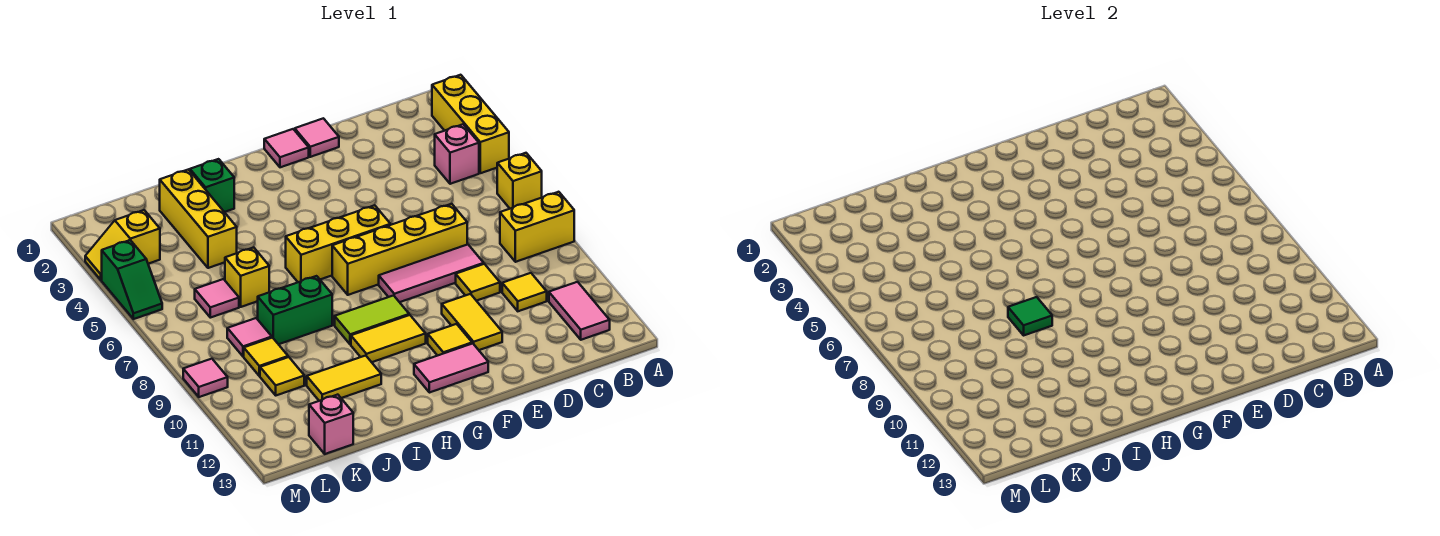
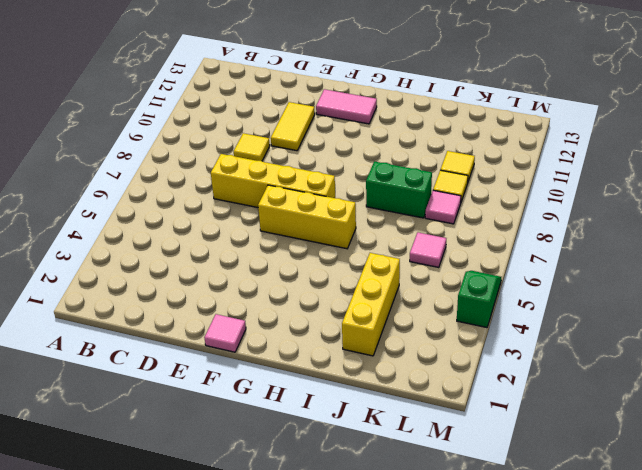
none -> yellow 1x3 brick [432,75,509,173]
none -> yellow 1x1 brick [497,153,542,209]
none -> yellow 1x2 brick [500,192,574,262]
none -> pink 1x1 brick [435,124,479,184]

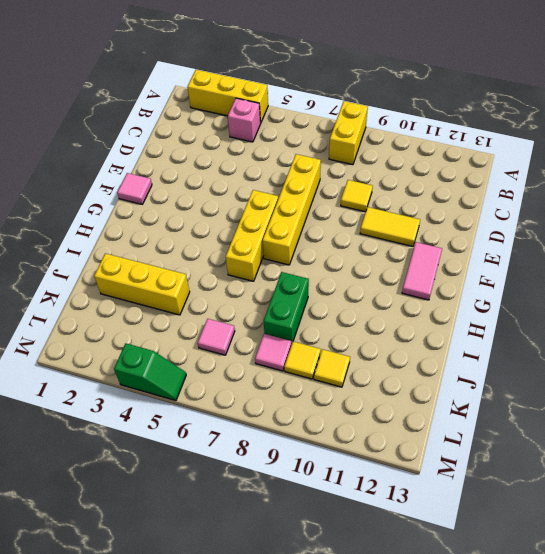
none -> yellow 1x1 brick [497,153,542,209]
none -> pink 1x2 tile [549,282,610,340]
none -> yellow 1x1 tile [502,273,547,311]
none -> pink 1x3 tile [379,244,484,302]

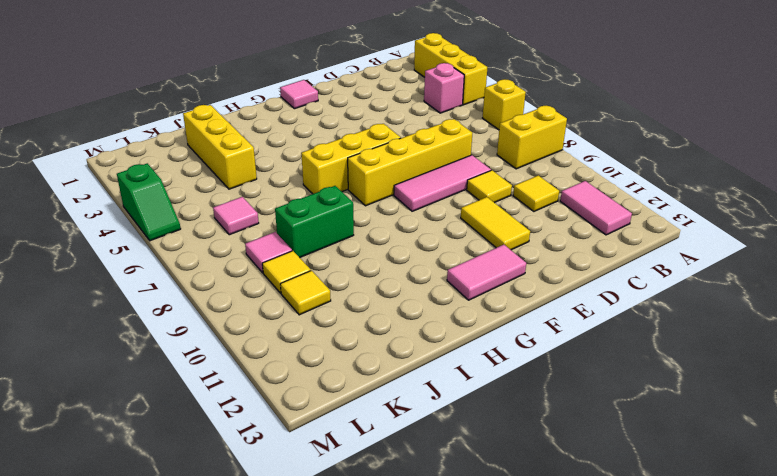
none -> pink 1x1 tile [295,118,339,157]
none -> yellow 1x1 tile [428,324,472,356]
none -> lime 1x2 tile [335,296,409,345]
none -> yellow 1x2 tile [351,315,426,362]

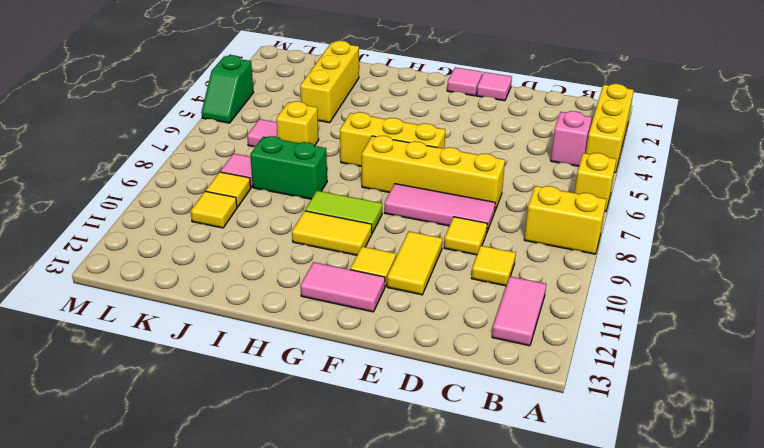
none -> green 1x1 brick [190,159,234,212]
none -> yellow 1x2 tile [307,356,381,401]
none -> pink 1x1 brick [309,395,353,454]
none -> yellow 1x2 slope [85,210,160,280]

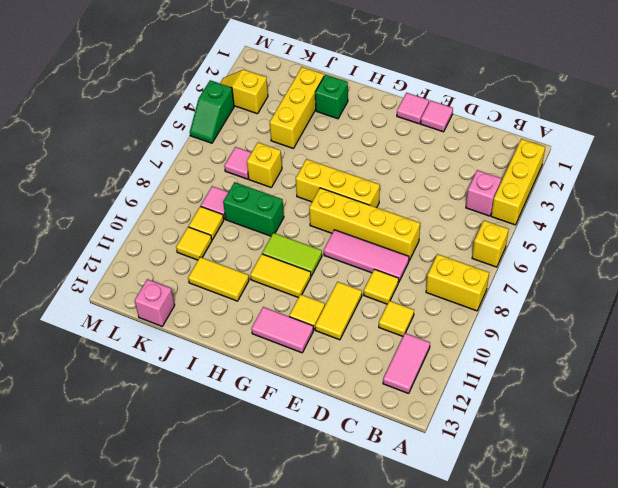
none -> pink 1x1 tile [183,359,228,397]
none -> green 1x1 tile [1008,297,1052,335]

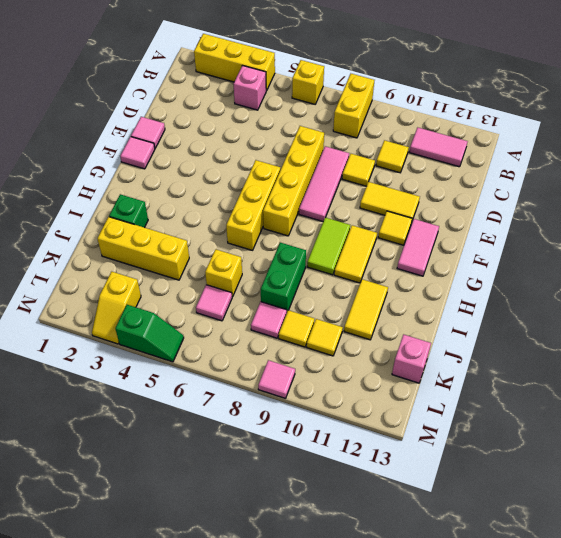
none -> green 1x1 tile [1008,297,1052,335]

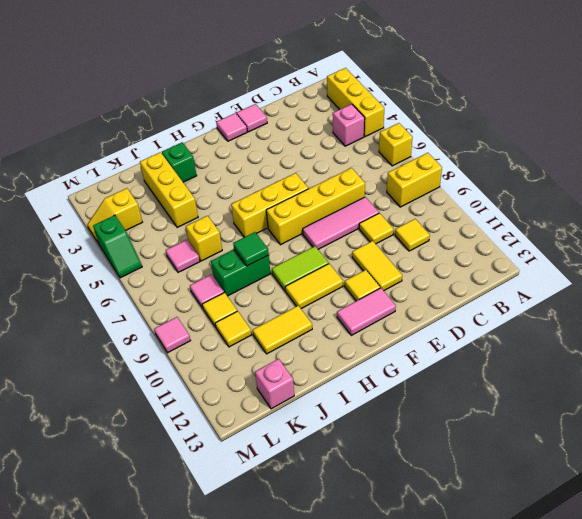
none -> pink 1x2 tile [549,282,610,340]

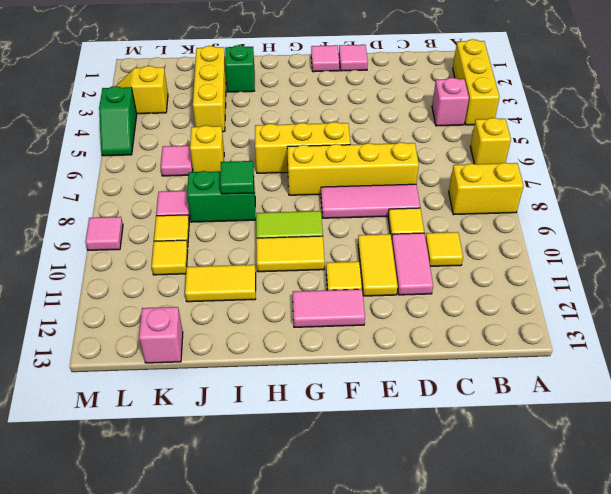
pink 1x2 tile [392,233,433,295] -> pink 1x2 tile moved to [549,282,610,340]

